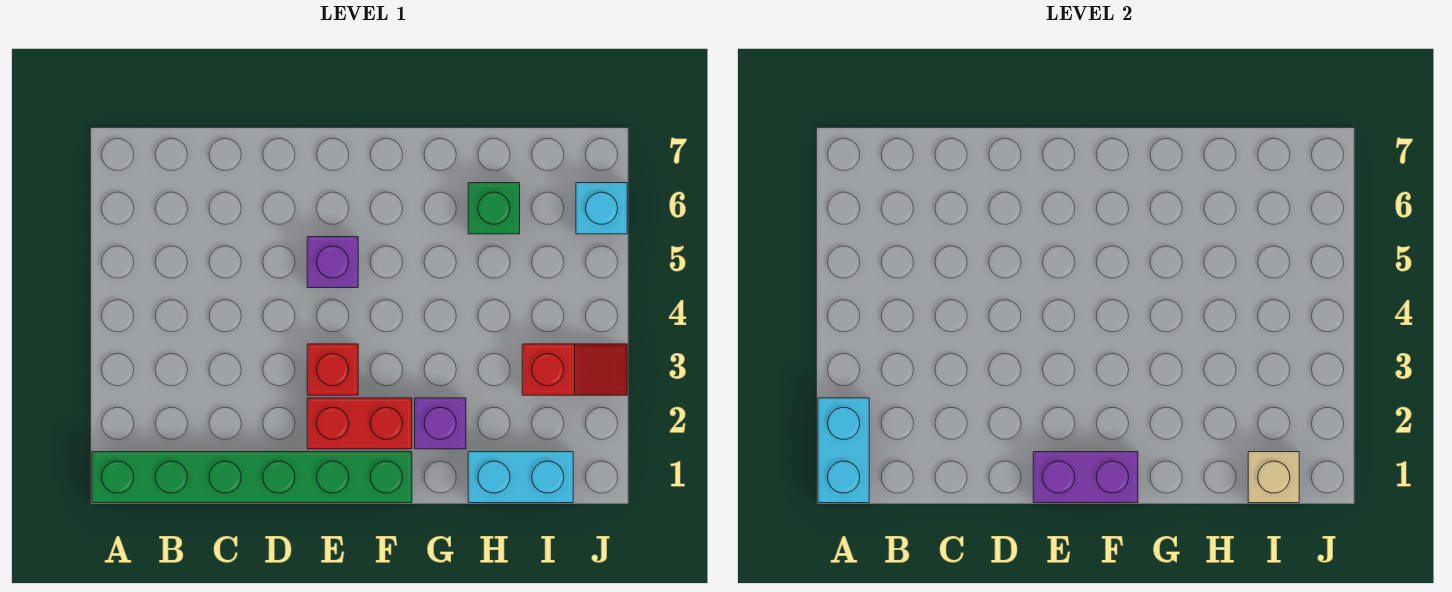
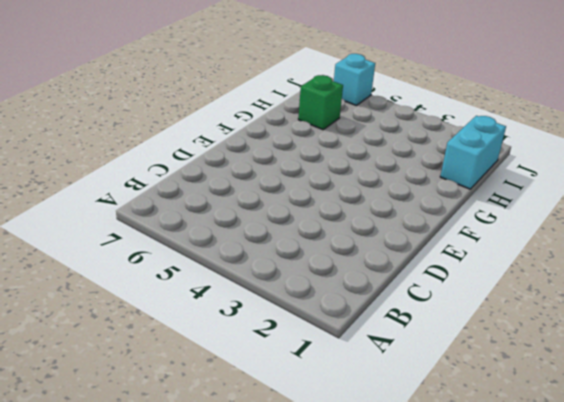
none -> green 1x6 brick [92,452,412,503]
none -> red 1x2 brick [307,398,412,449]
none -> red 1x1 brick [307,344,358,395]

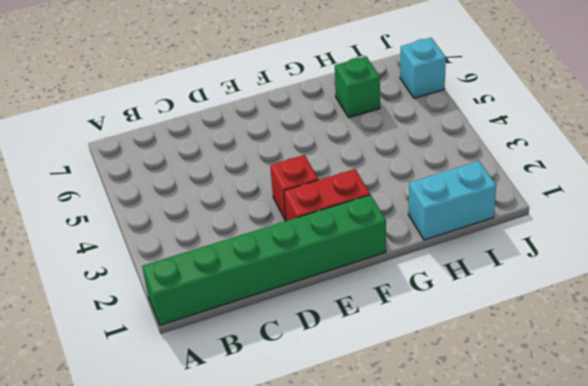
none -> purple 1x1 brick [307,237,358,288]
none -> purple 1x1 brick [415,398,466,449]
none -> red 1x2 slope [522,344,627,395]

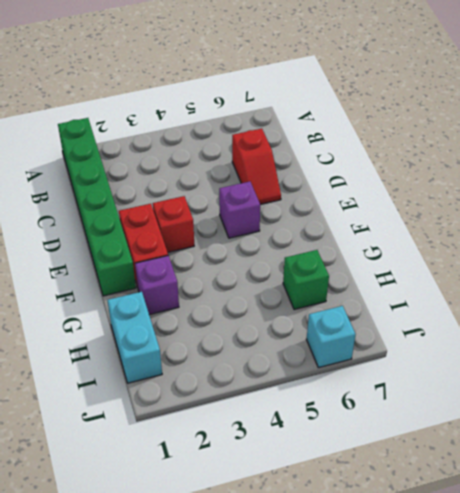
red 1x2 slope [232,129,281,204] -> red 1x2 slope moved to [522,344,627,395]
none -> cyan 1x2 brick [818,398,869,503]
none -> purple 1x2 brick [1033,452,1138,503]
none -> tan 1x1 brick [1248,452,1299,503]

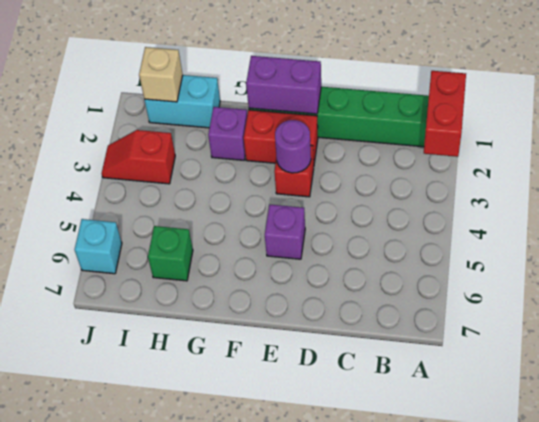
red 1x2 brick [424,71,466,157] -> cyan 1x2 brick [818,398,869,503]
purple 1x1 round brick [275,120,311,173] -> none

